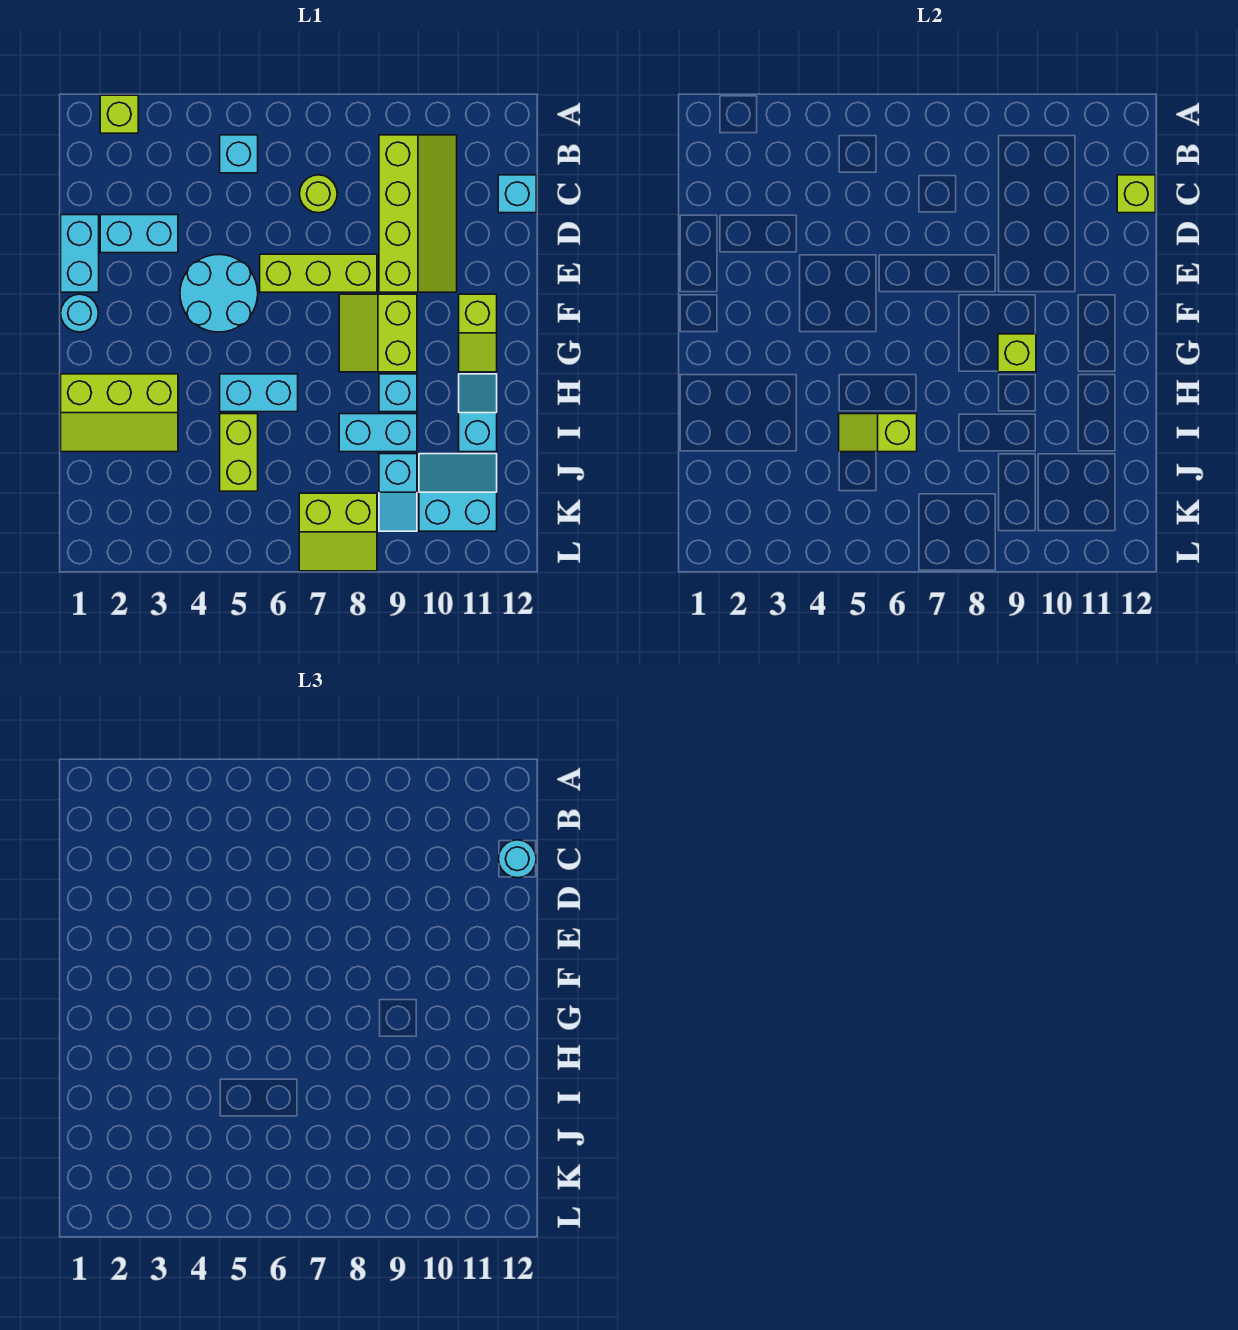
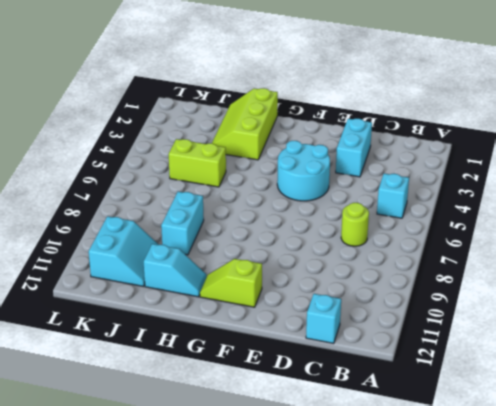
none -> lime 1x1 brick [100,95,138,133]
none -> lime 2x4 slope [379,135,457,292]
none -> cyan 1x2 brick [61,215,99,292]

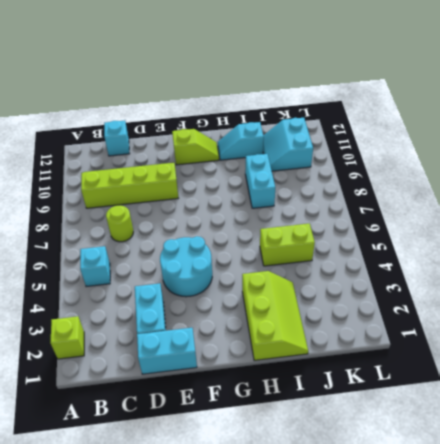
none -> lime 1x3 brick [260,254,377,292]
none -> cyan 1x1 round brick [61,294,98,332]
none -> lime 2x2 slope [339,294,417,372]

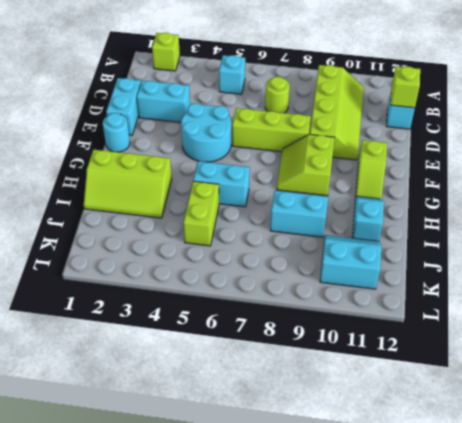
none -> cyan 1x1 brick [379,374,417,412]
none -> cyan 1x2 slope [379,454,417,531]
none -> lime 2x2 slope [299,493,377,571]

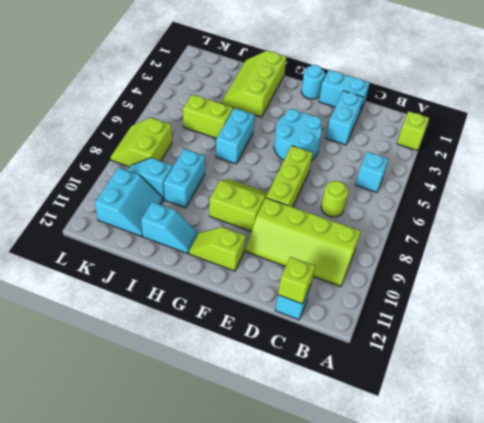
none -> cyan 1x1 brick [379,374,417,412]
none -> lime 1x1 brick [998,334,1036,372]
none -> lime 1x2 slope [839,414,917,452]

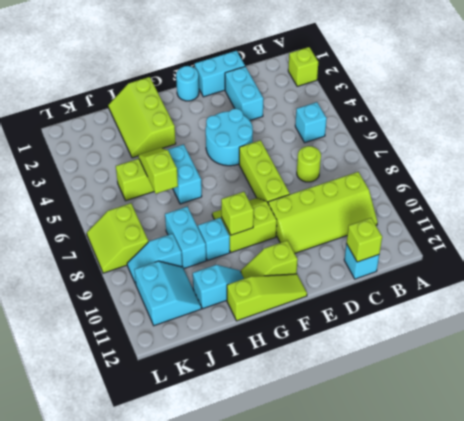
lime 1x3 slope [227,274,307,321] -> none
none -> cyan 1x1 round brick [498,840,536,878]

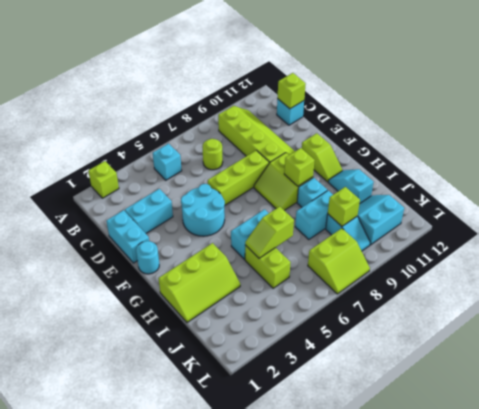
lime 1x1 brick [328,187,360,226] -> none
none -> cyan 1x1 round brick [498,840,536,878]

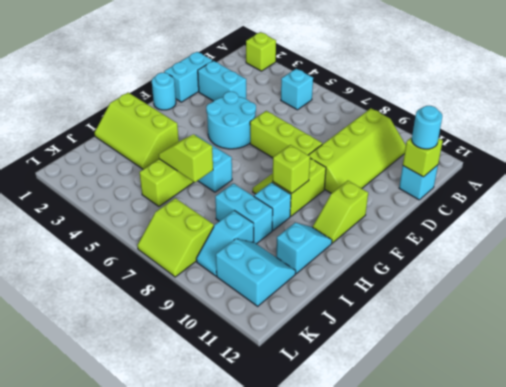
none -> lime 1x1 round brick [299,175,337,213]

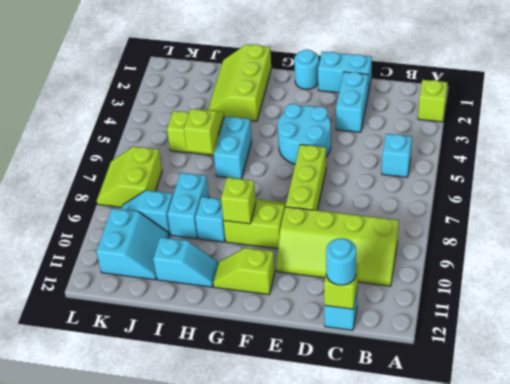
none -> lime 1x1 round brick [299,175,337,213]

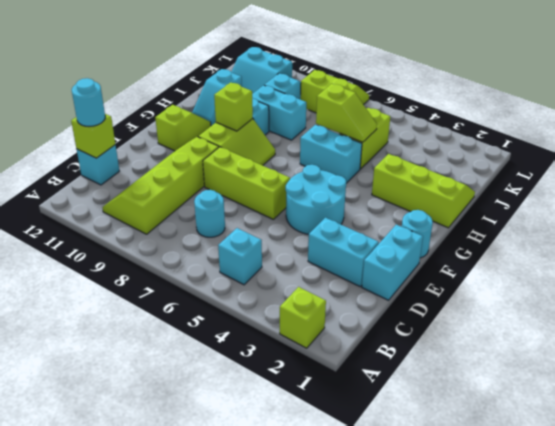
cyan 1x1 round brick [194,190,225,237] -> lime 1x1 round brick [299,175,337,213]

